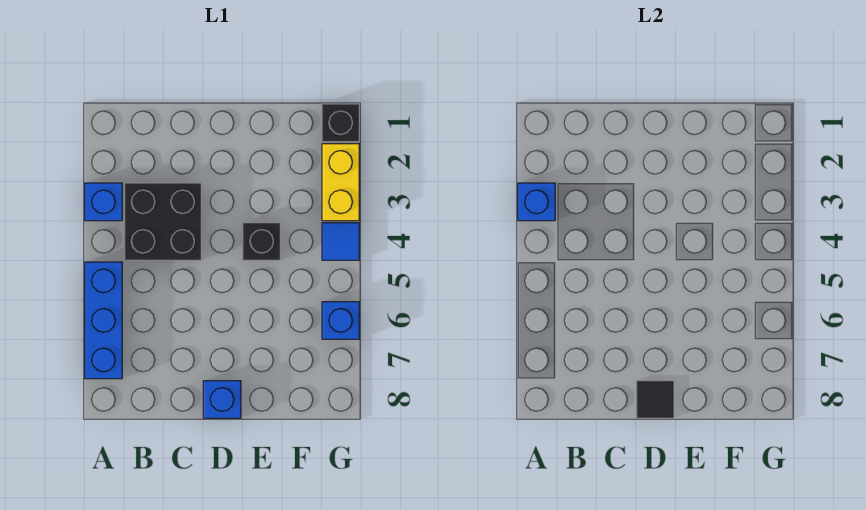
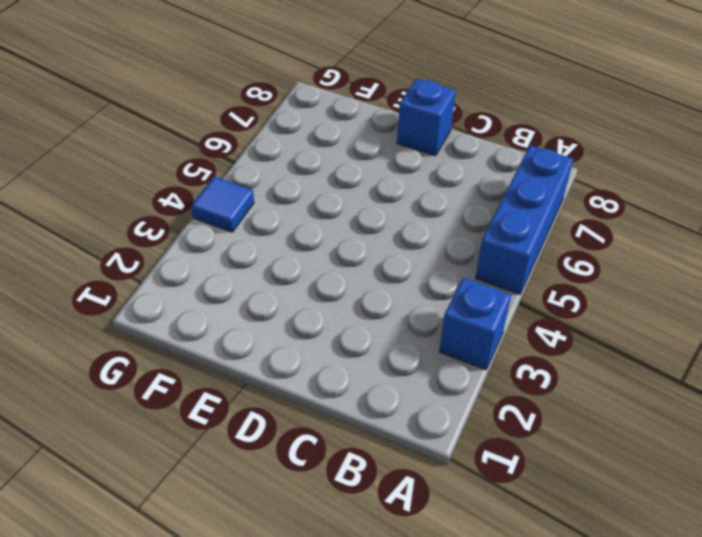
none -> black 2x2 brick [124,183,201,260]
none -> black 1x1 brick [243,223,280,260]

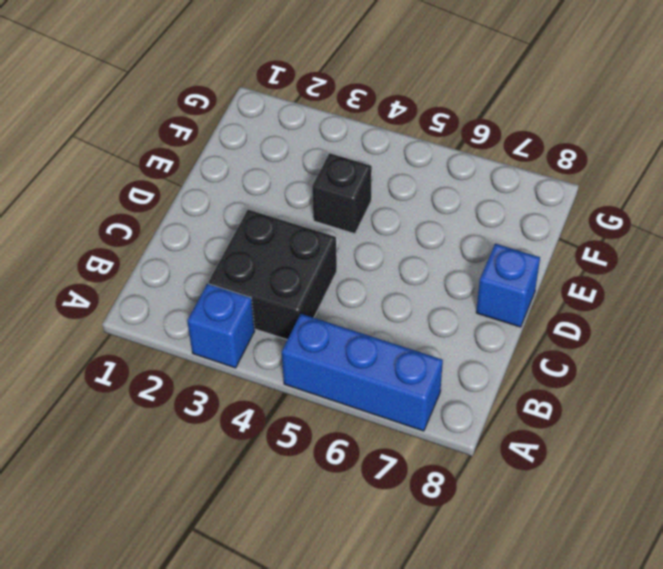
none -> black 1x1 brick [322,104,359,142]
none -> yellow 1x2 brick [322,144,359,221]

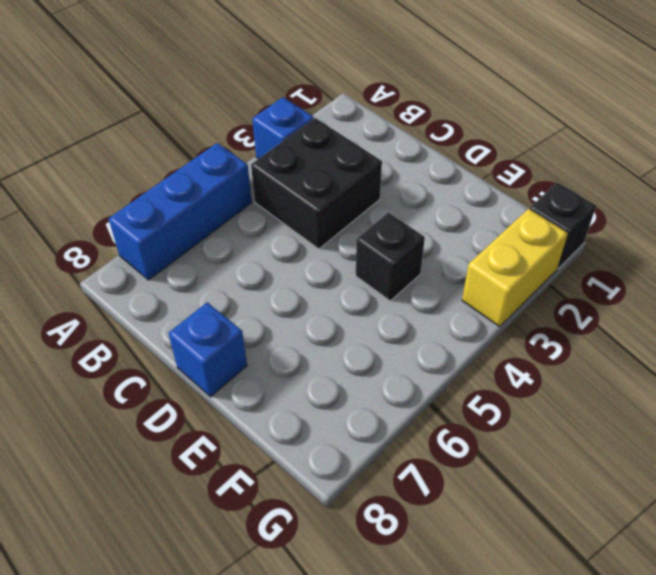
none -> blue 1x1 tile [322,223,359,260]
none -> blue 1x1 brick [322,302,359,339]

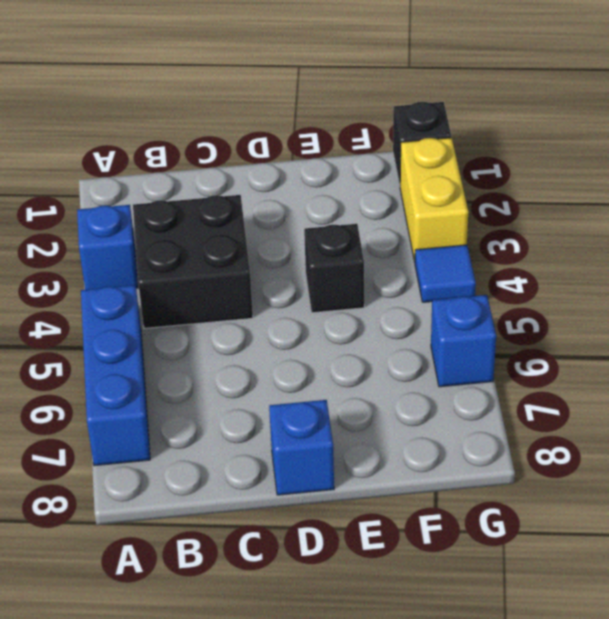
none -> blue 1x1 brick [518,183,555,221]
none -> black 1x1 tile [636,381,674,418]

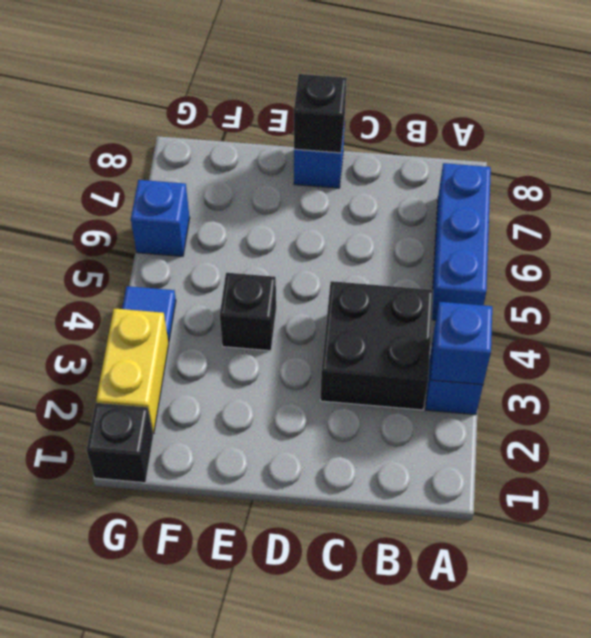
black 1x1 brick [294,74,347,153] -> black 1x1 tile [636,381,674,418]

